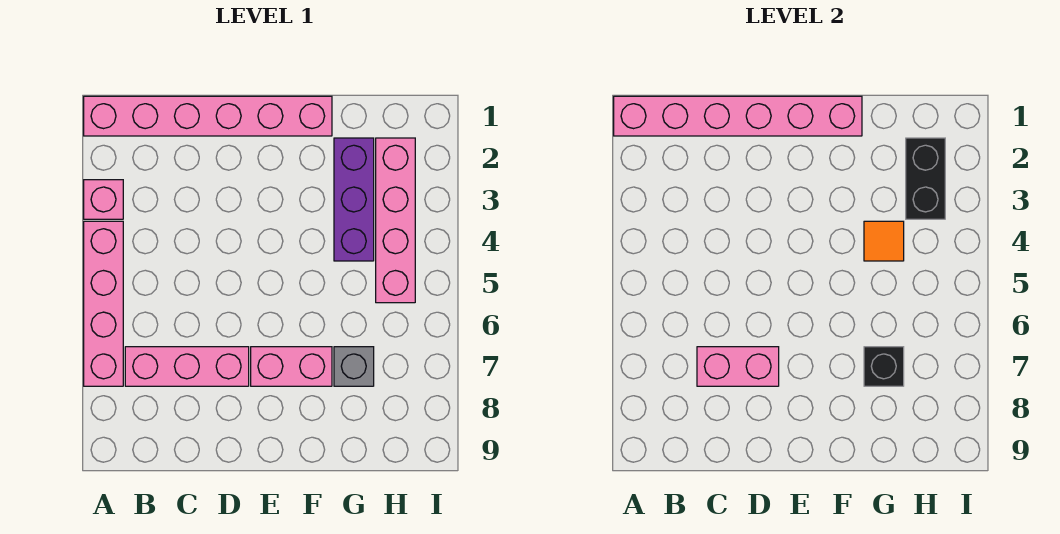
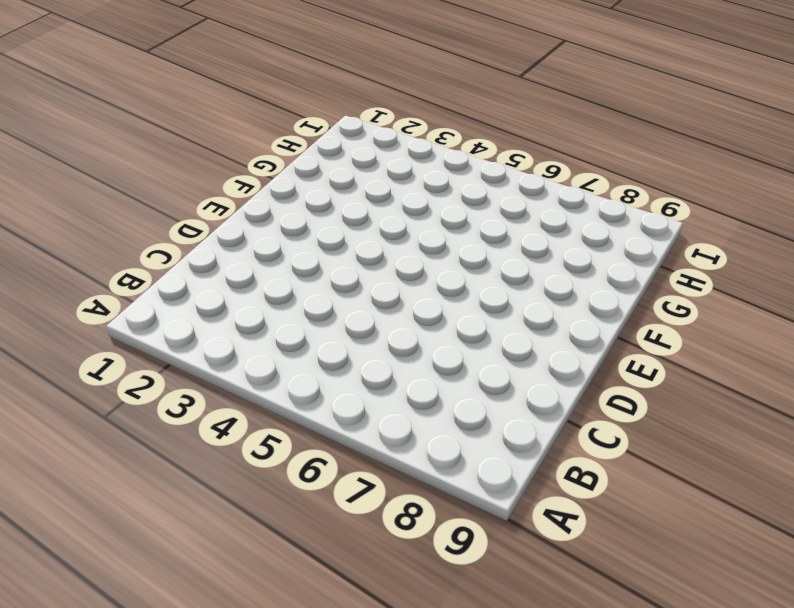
none -> pink 1x6 brick [84,96,332,136]
none -> pink 1x1 brick [84,180,123,219]
none -> pink 1x4 brick [84,221,123,386]

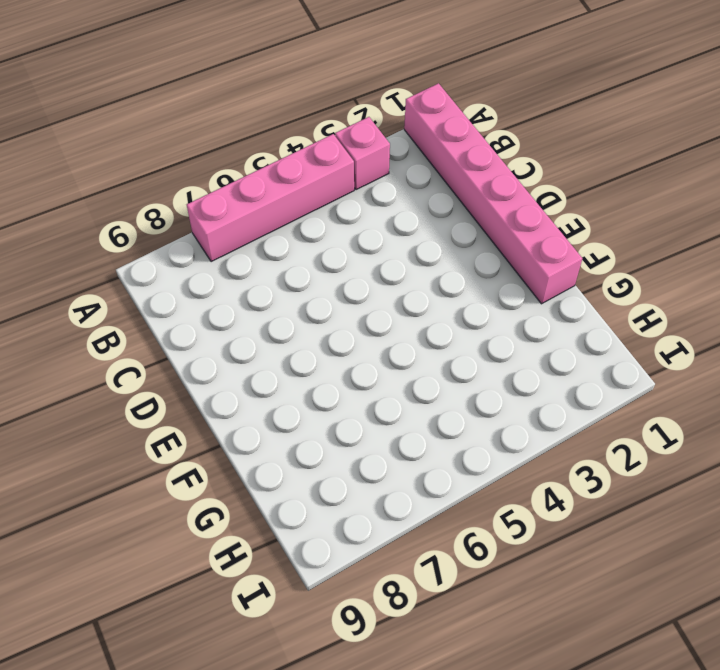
none -> pink 1x3 brick [125,347,249,386]
none -> pink 1x2 brick [251,347,332,386]
none -> purple 1x3 brick [334,138,374,261]

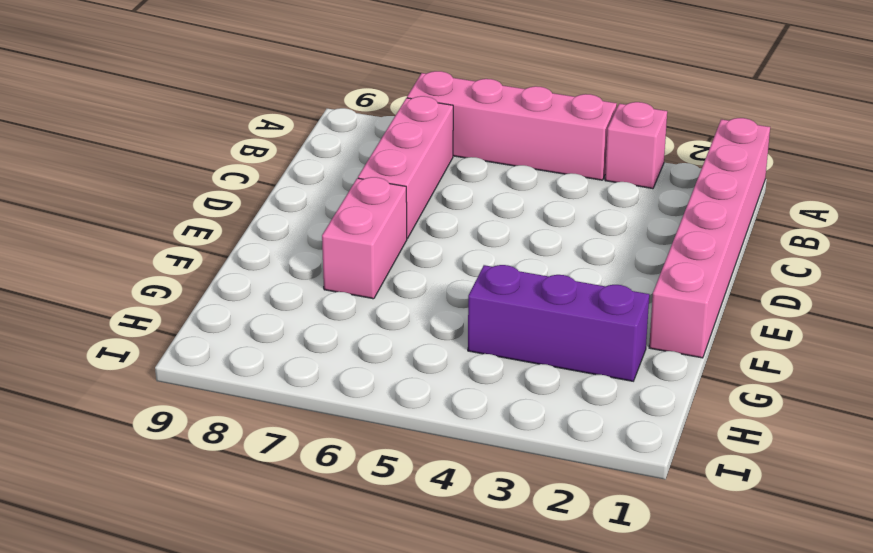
none -> grey 1x1 brick [334,347,374,386]
none -> pink 1x4 brick [376,138,415,303]
none -> pink 1x6 brick [614,96,862,136]

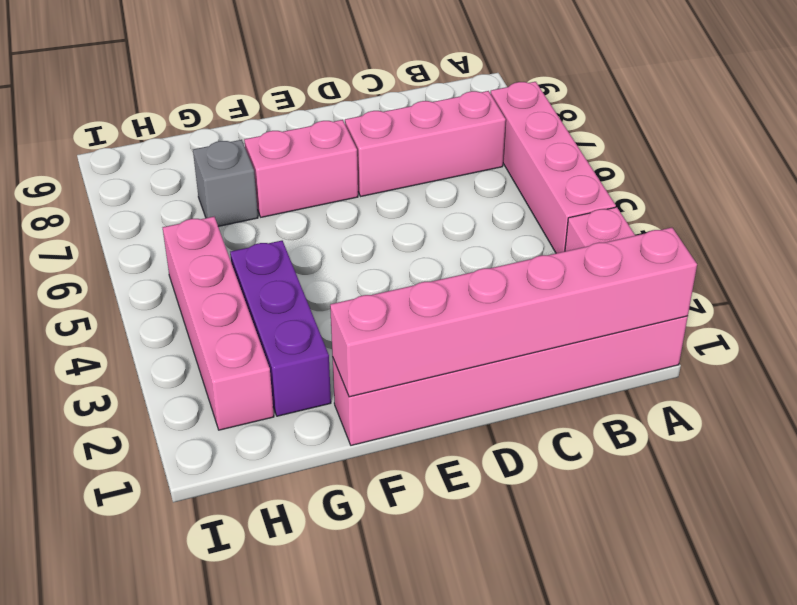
none -> pink 1x2 brick [697,347,779,386]
none -> orange 1x1 tile [864,221,904,261]
none -> black 1x1 brick [864,347,904,386]

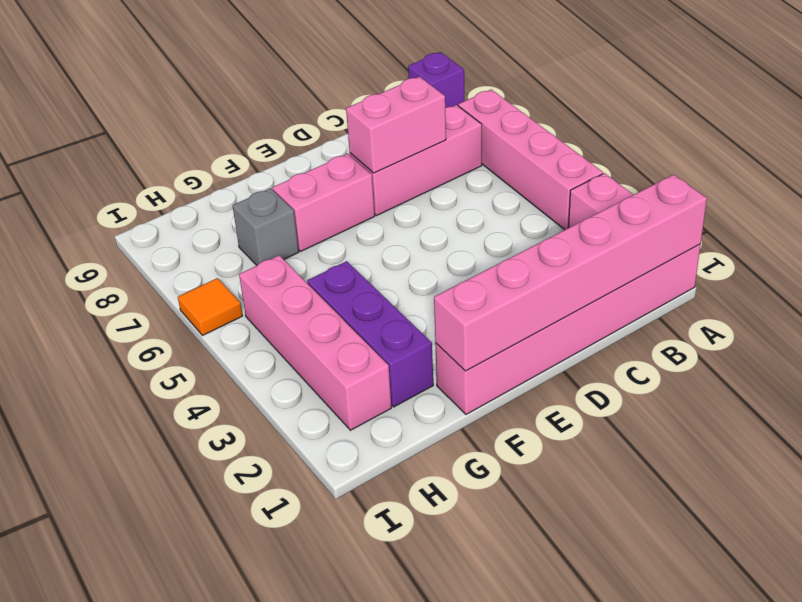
purple 1x1 brick [408,52,464,108] -> none
orange 1x1 tile [178,278,242,336] -> orange 1x1 tile moved to [864,221,904,261]
none -> black 1x1 brick [864,347,904,386]
none -> black 1x2 brick [906,138,945,219]

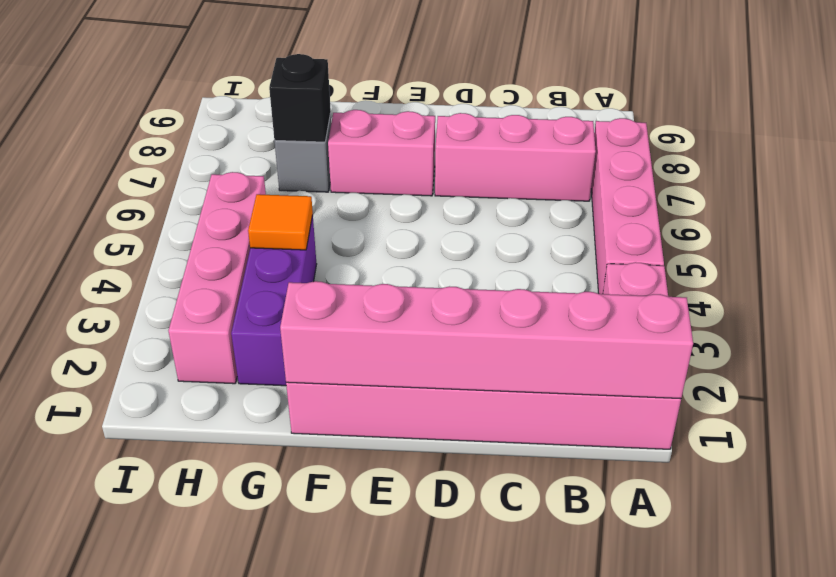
none -> pink 1x2 brick [697,347,779,386]
none -> black 1x2 brick [906,138,945,219]

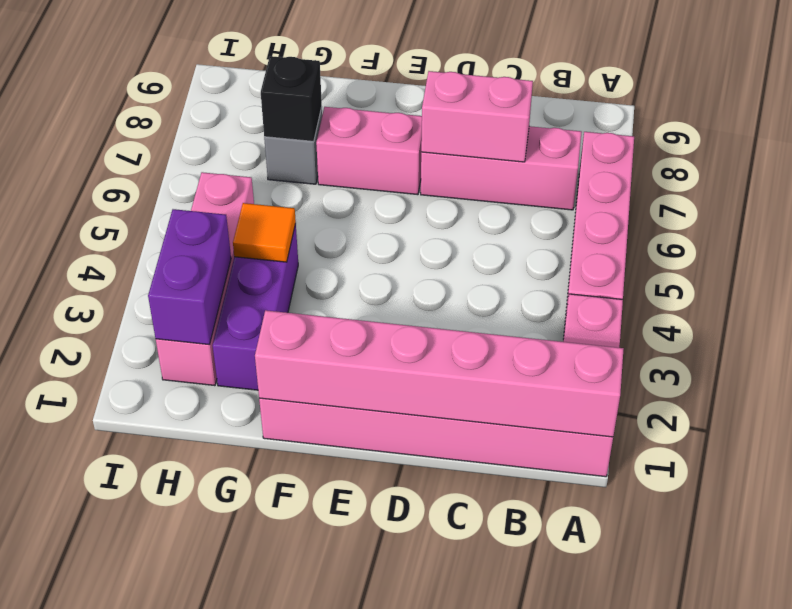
purple 1x2 brick [148,209,231,345] -> black 1x2 brick [906,138,945,219]

